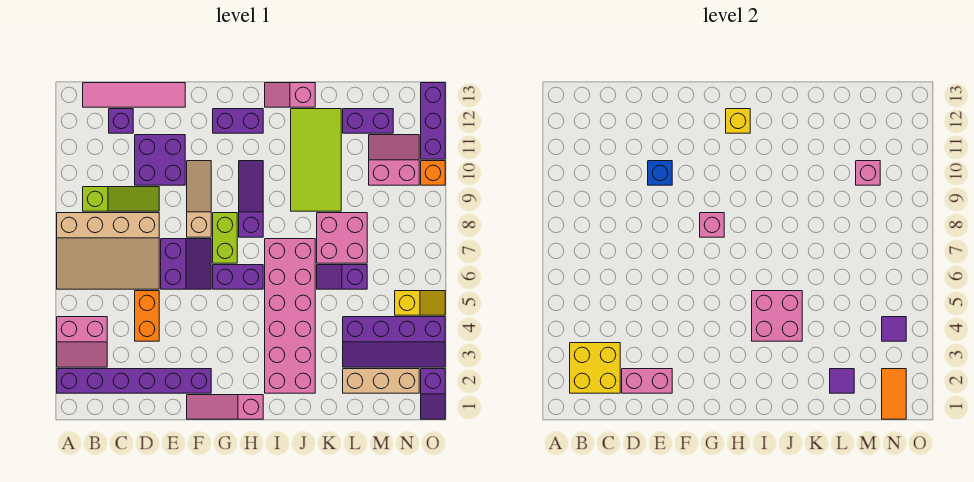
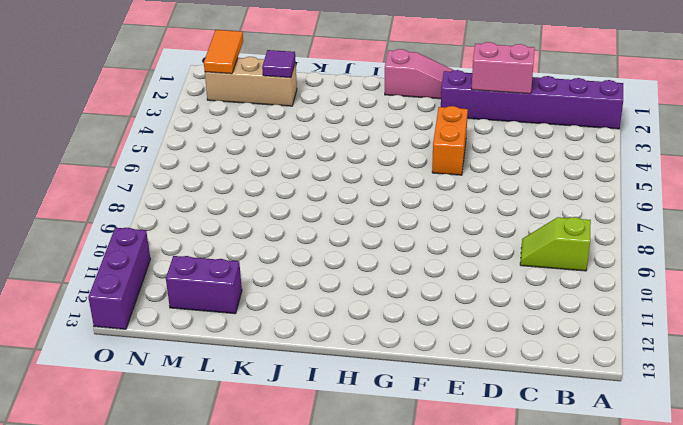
lime 1x2 slope [520,217,591,271] -> lime 1x3 slope [83,187,159,211]
orange 1x2 brick [432,106,468,175] -> orange 1x2 brick moved to [135,291,159,341]
none -> pink 2x2 slope [57,317,107,367]
none -> tan 3x4 slope [57,213,159,289]
none -> pink 1x4 tile [83,83,185,107]
none -> purple 1x1 brick [109,109,133,133]

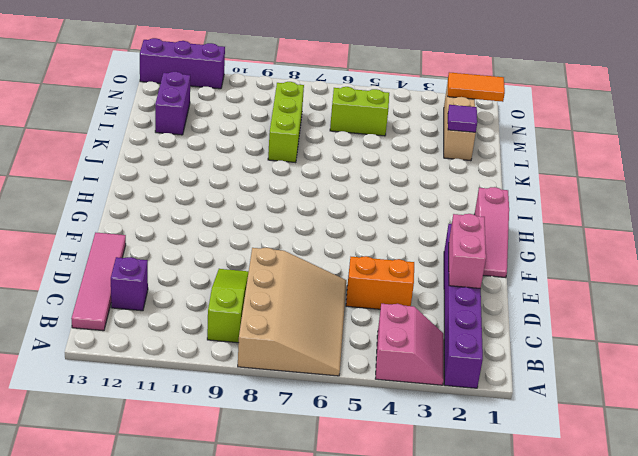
lime 1x3 brick [268,82,304,163] -> pink 2x2 brick [317,213,367,263]
lime 1x2 brick [330,87,389,136] -> lime 1x2 brick moved to [213,213,237,263]
none -> purple 2x2 brick [135,135,185,185]
none -> purple 2x2 slope [161,239,211,289]
none -> tan 1x3 slope [187,161,211,237]
none -> purple 1x2 brick [213,265,263,289]

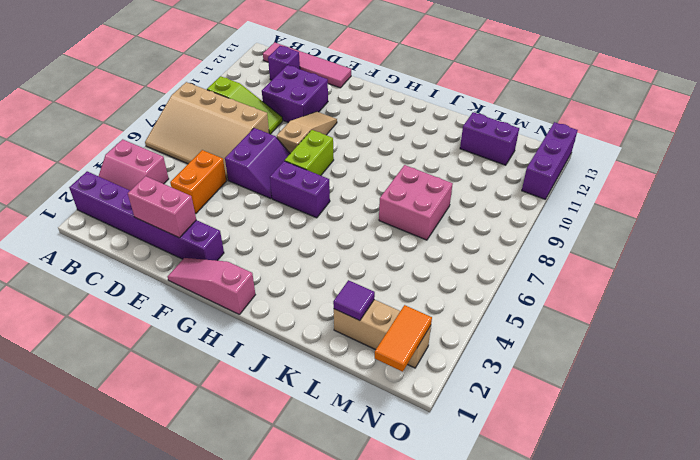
none -> purple 1x2 brick [213,109,263,133]
none -> purple 1x3 slope [239,161,263,237]
none -> pink 2x6 brick [265,239,315,393]
none -> pink 1x2 slope [265,83,315,107]

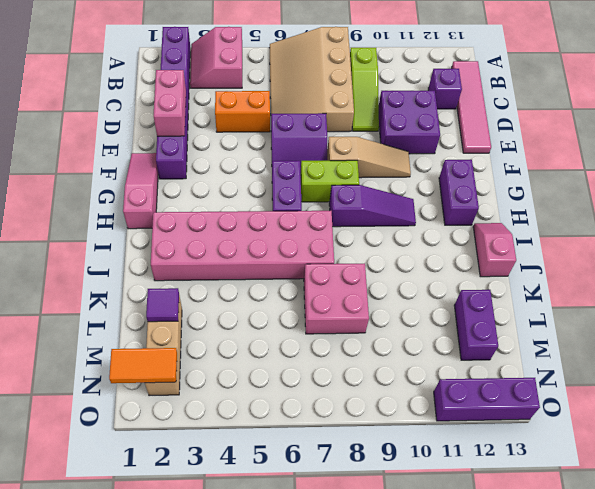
none -> lime 2x4 tile [291,109,341,211]
none -> purple 1x2 slope [317,265,367,289]
none -> purple 2x4 slope [343,317,445,367]
none -> pink 2x2 slope [369,135,419,185]

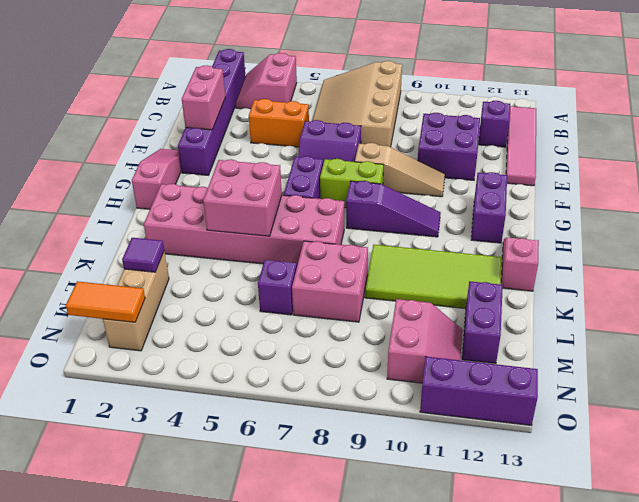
none -> lime 1x3 slope [83,187,159,211]
none -> purple 2x4 slope [343,317,445,367]
none -> yellow 1x2 slope [395,291,445,315]
none -> purple 1x2 slope [421,369,445,419]

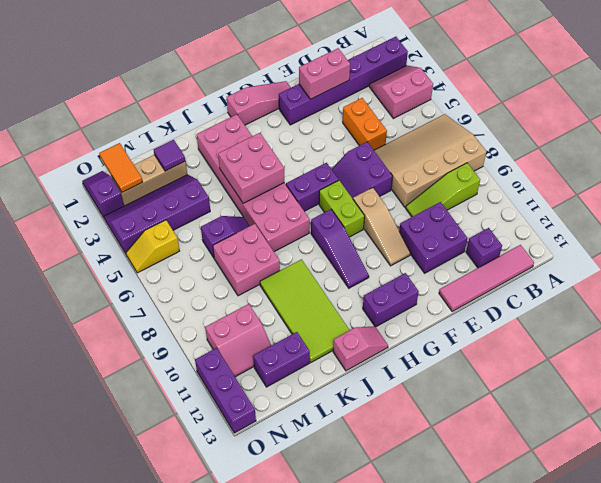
none -> orange 1x1 brick [421,161,445,185]
none -> yellow 2x2 brick [570,343,620,393]
none -> blue 1x1 brick [648,161,672,185]
none -> pink 1x1 brick [700,213,724,237]

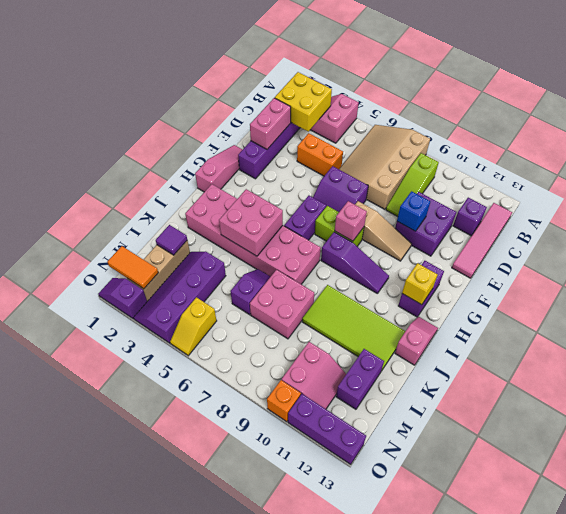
none -> pink 1x1 brick [856,161,880,185]
none -> purple 1x1 tile [882,317,906,341]

